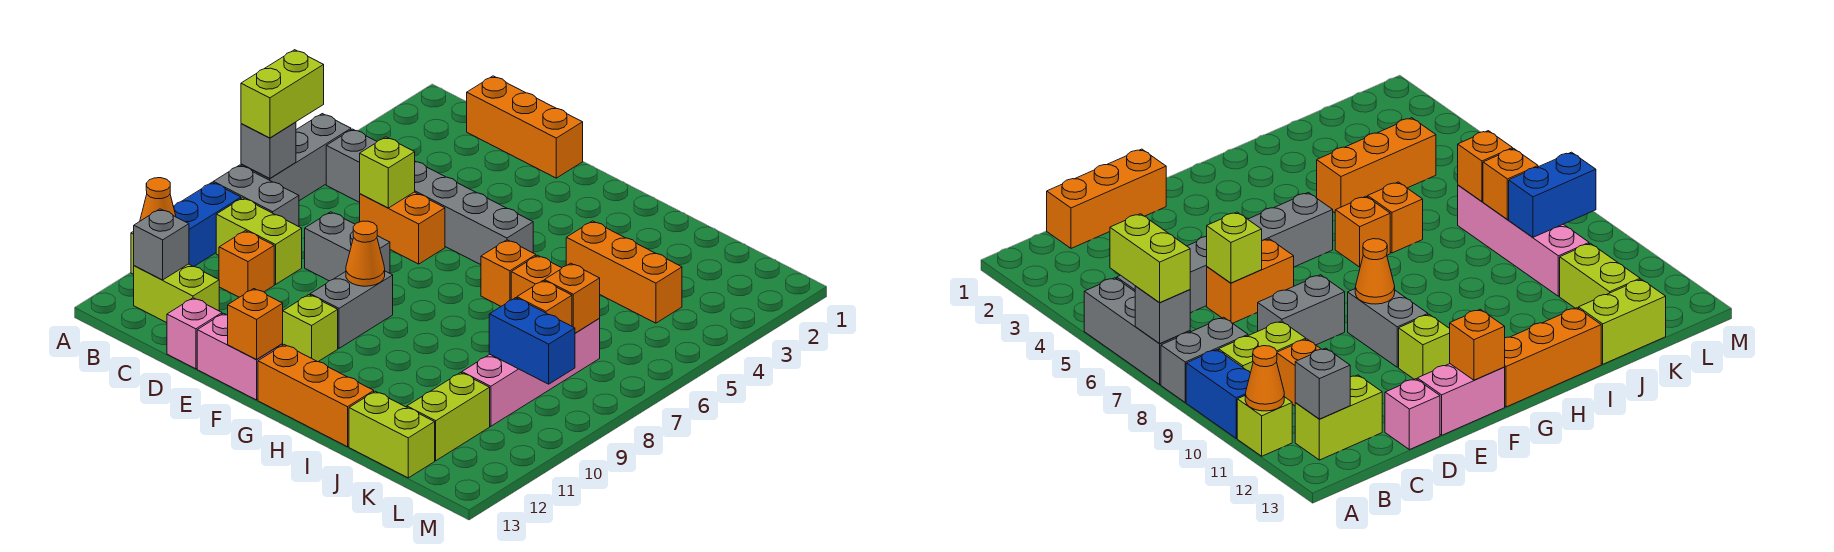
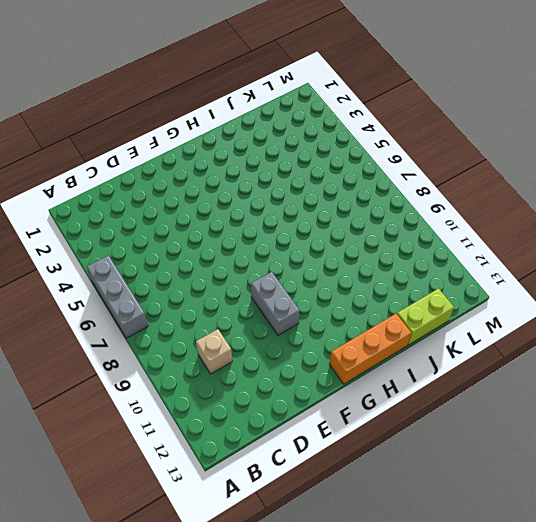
tan 1x1 brick [196,329,232,374] -> orange 1x1 brick [219,231,274,297]
none -> grey 1x2 brick [213,165,299,227]
none -> blue 1x2 brick [173,182,241,267]
none -> lime 1x1 brick [1237,396,1292,456]
none -> grey 1x6 brick [326,129,533,265]

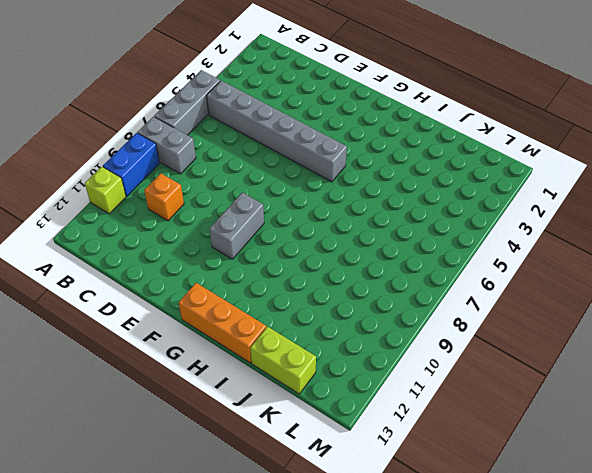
none -> lime 1x2 brick [216,198,302,284]
none -> lime 1x2 brick [134,264,219,323]
none -> orange 1x3 brick [467,76,583,178]
none -> orange 1x2 brick [360,192,445,264]

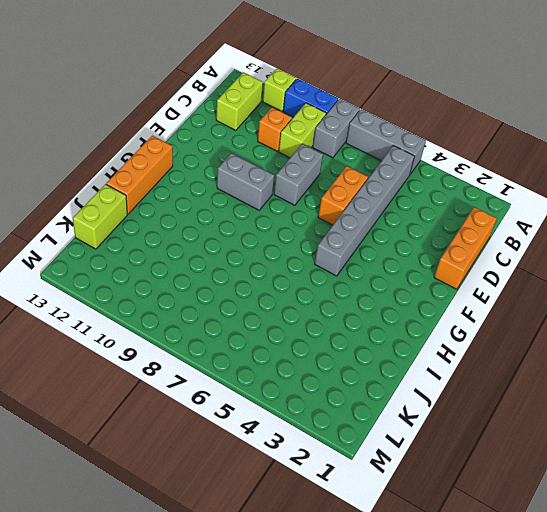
none -> pink 1x1 brick [167,298,222,369]
none -> pink 1x2 brick [197,313,283,400]
none -> lime 1x1 brick [282,295,338,362]
none -> orange 1x1 brick [481,240,536,306]

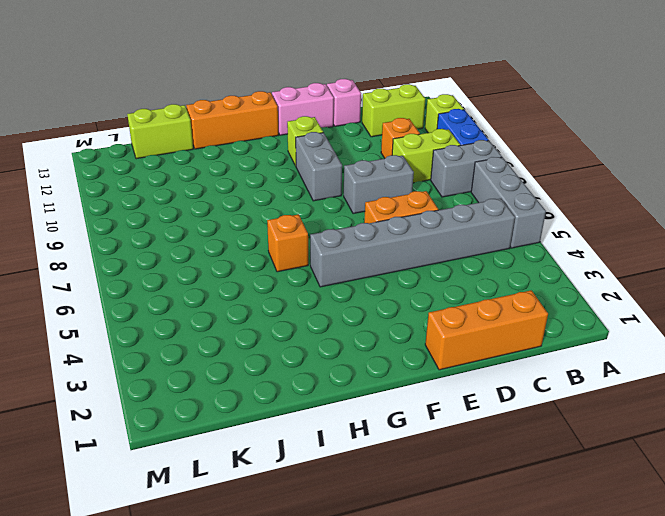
none -> orange 1x3 brick [566,221,682,323]
none -> orange 1x1 brick [511,255,561,300]
none -> pink 1x4 brick [462,319,600,426]
none -> lime 1x2 brick [407,373,490,461]

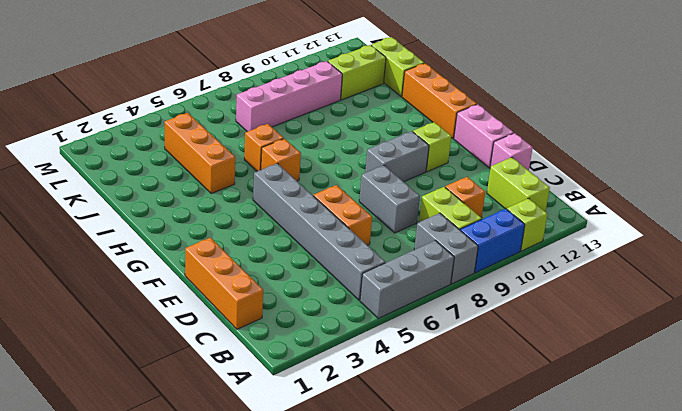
none -> grey 1x1 brick [241,122,296,178]
none -> orange 1x1 cone [140,178,176,221]
none -> grey 1x1 brick [134,209,189,280]
none -> lime 1x1 brick [360,137,415,208]

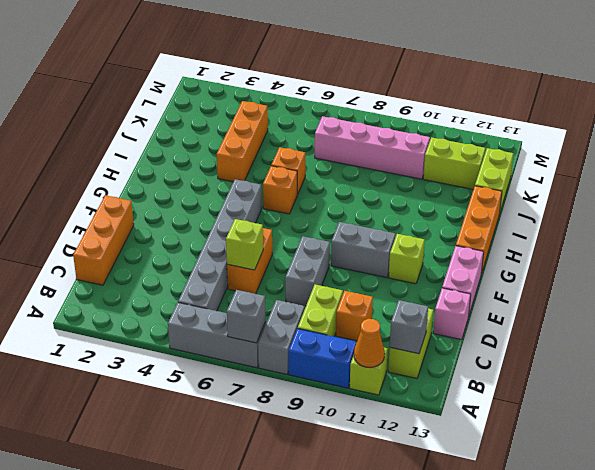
none -> orange 1x1 cone [346,221,385,286]
none -> orange 1x1 brick [228,289,283,359]
none -> orange 1x1 brick [544,263,600,333]
none -> orange 1x1 brick [517,281,572,326]

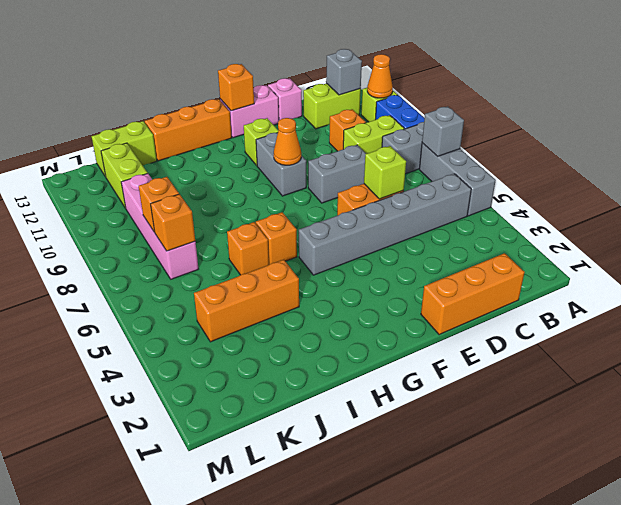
none -> blue 1x2 brick [489,298,575,384]
none -> lime 1x2 brick [241,50,324,138]

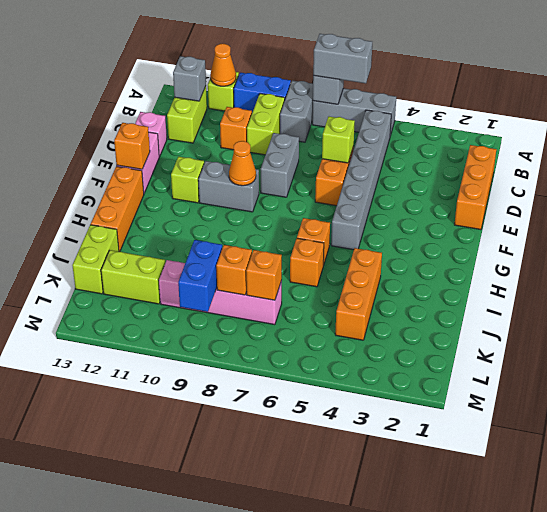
grey 1x2 brick [313,34,372,83] -> lime 1x2 brick [241,50,324,138]

